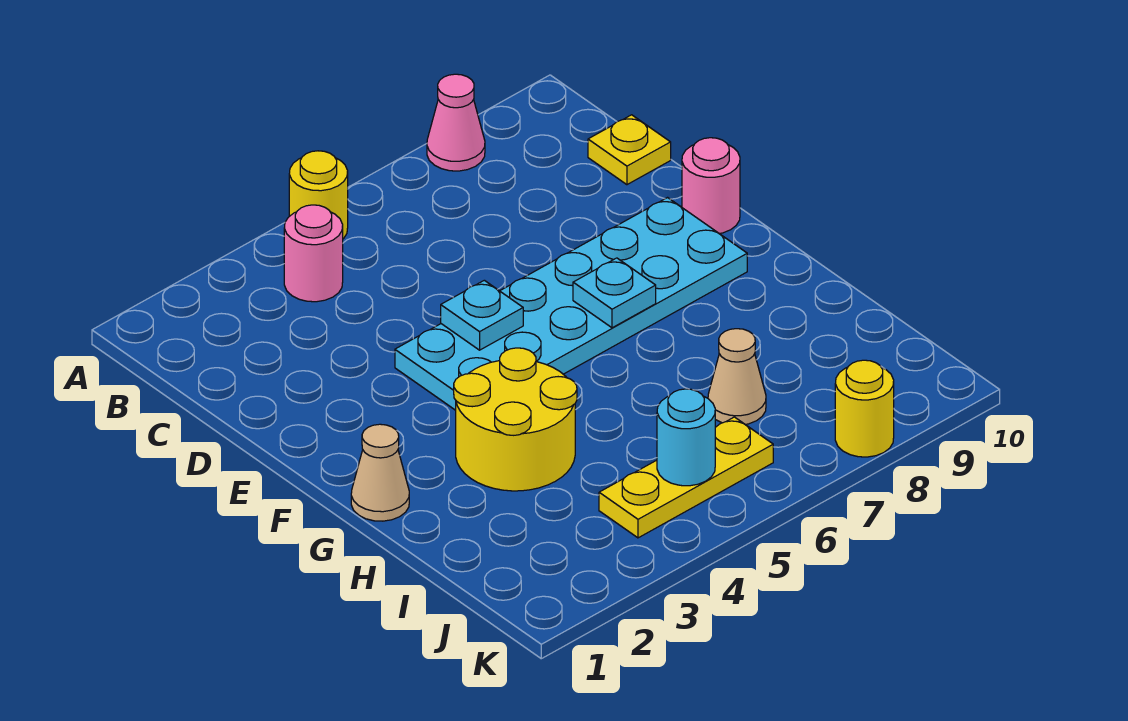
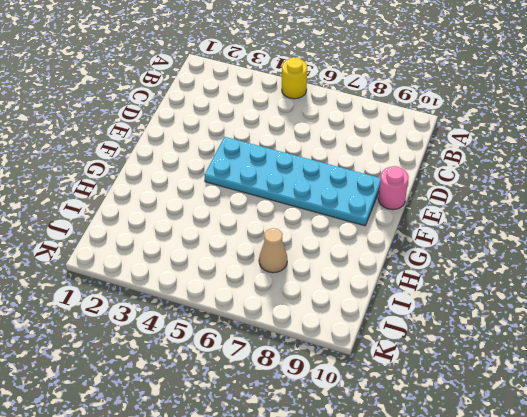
none -> pink 1x1 cone [427,74,485,171]
none -> pink 1x1 round brick [284,205,343,302]
none -> yellow 1x1 plate [588,115,671,185]

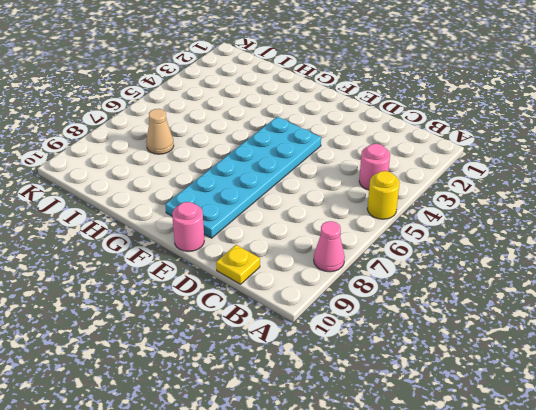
none -> tan 1x1 cone [351,424,409,521]
none -> yellow 2x2 round brick [454,348,577,491]
none -> yellow 1x3 plate [599,417,773,538]

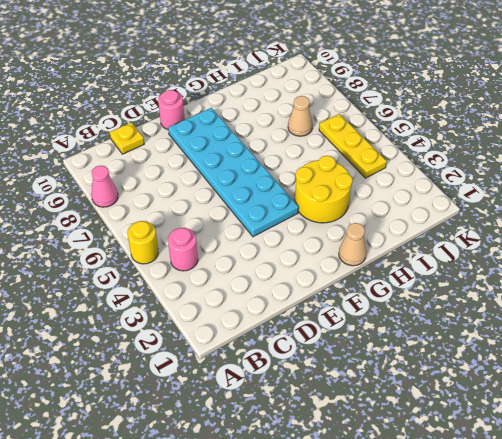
none -> yellow 1x1 round brick [835,360,894,457]
none -> cyan 1x1 plate [441,280,523,350]
none -> cyan 1x1 plate [573,258,656,328]

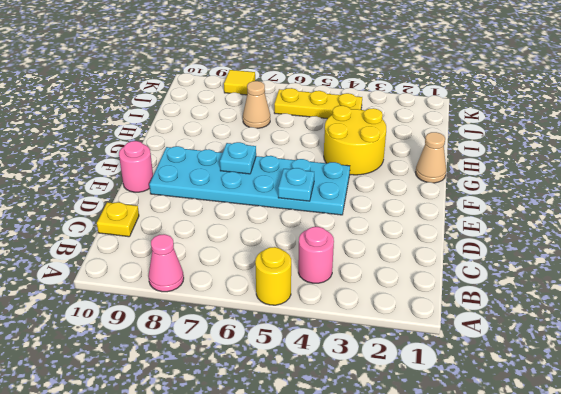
yellow 1x1 tile [224,70,255,95] -> yellow 1x1 round brick [835,360,894,457]
none -> cyan 1x1 round brick [657,389,715,486]

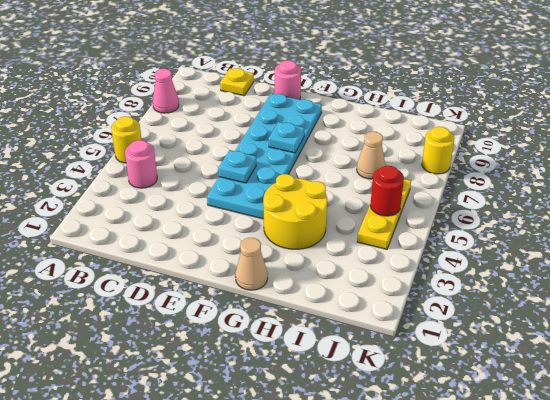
red 1x1 round brick [370,166,404,216] -> cyan 1x1 round brick [657,389,715,486]

